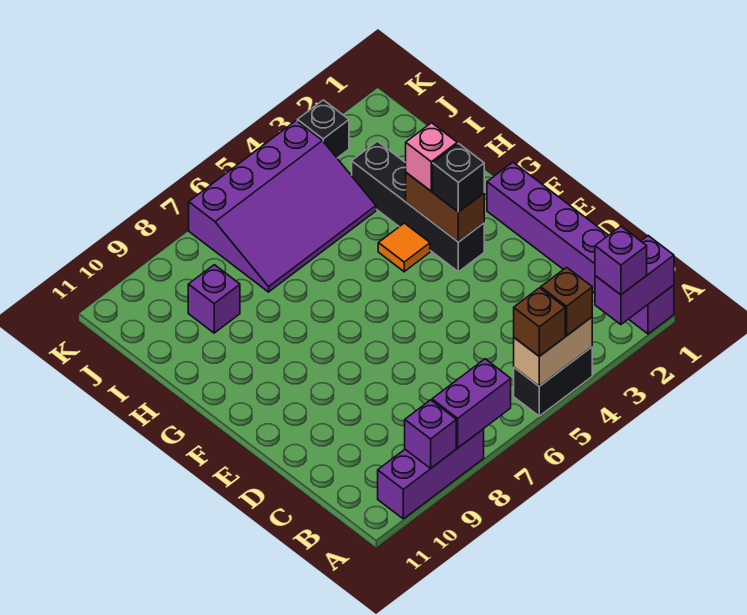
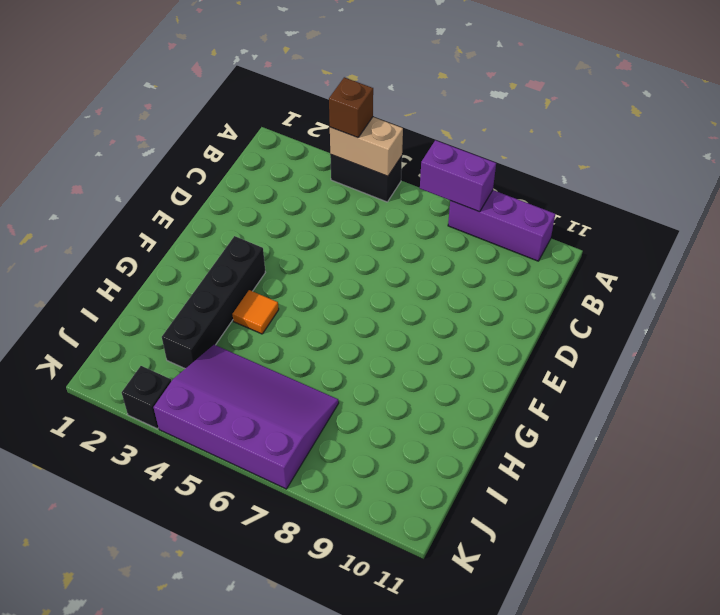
none -> purple 1x6 brick [487,162,674,334]
none -> purple 1x1 brick [188,265,240,333]
none -> purple 1x2 brick [595,236,674,325]

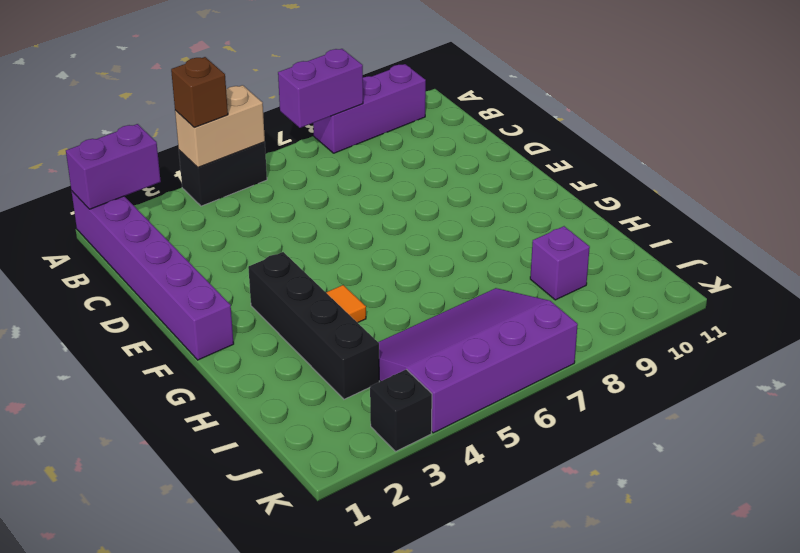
none -> purple 1x1 brick [405,400,456,468]
none -> brown 1x2 brick [406,173,484,242]
none -> purple 1x1 brick [595,226,647,295]

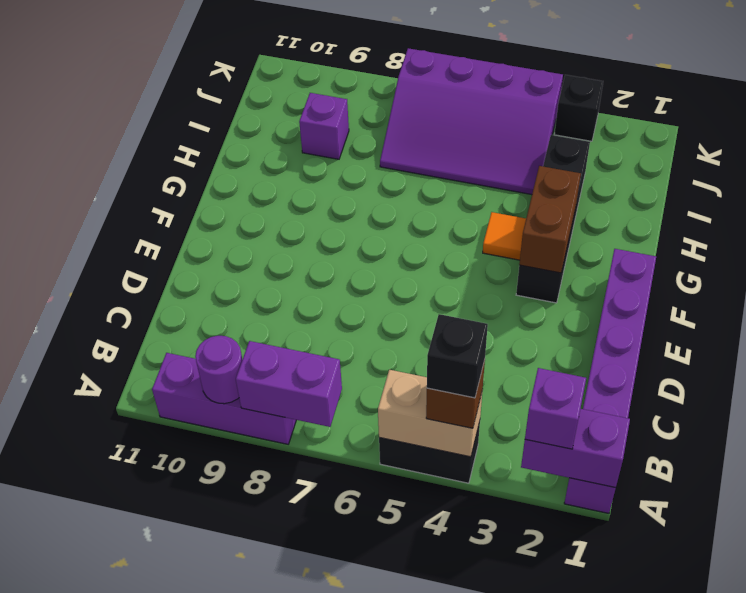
black 1x1 brick [427,314,488,398] -> black 1x1 brick moved to [433,144,484,212]
purple 1x1 round brick [195,336,242,404] -> purple 1x1 brick [405,400,456,468]
none -> brown 1x1 brick [514,288,565,356]
none -> pink 1x1 brick [406,123,457,191]

